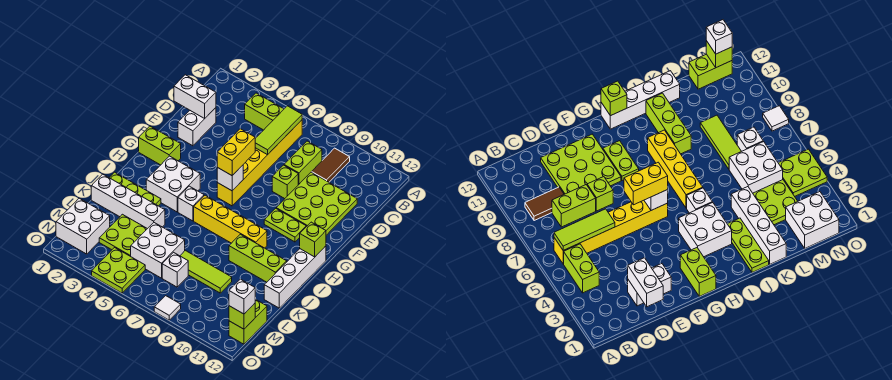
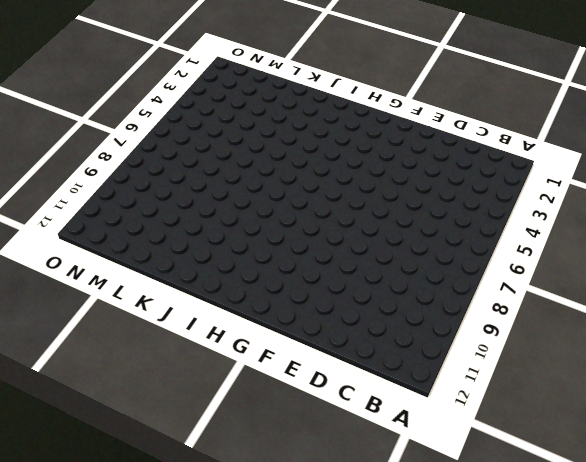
none -> lime 1x2 brick [245,93,284,130]
none -> yellow 1x6 brick [217,120,302,206]
none -> brown 1x2 tile [312,148,350,182]
none -> lime 1x2 brick [284,141,322,185]

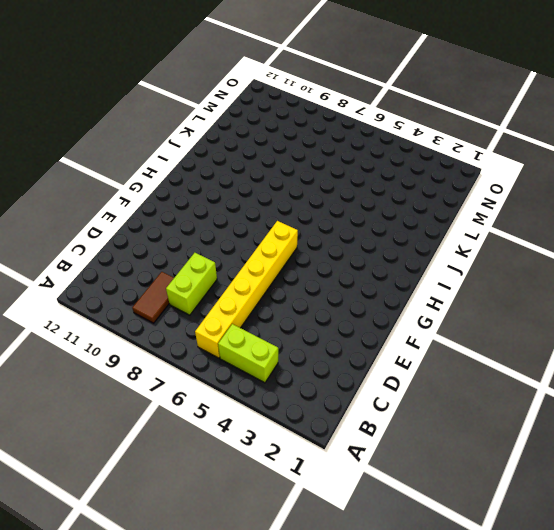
none -> white 1x2 brick [178,108,216,146]
none -> lime 3x3 plate [276,172,357,235]
none -> lime 1x1 brick [272,165,298,199]
none -> lime 1x2 brick [139,126,181,165]

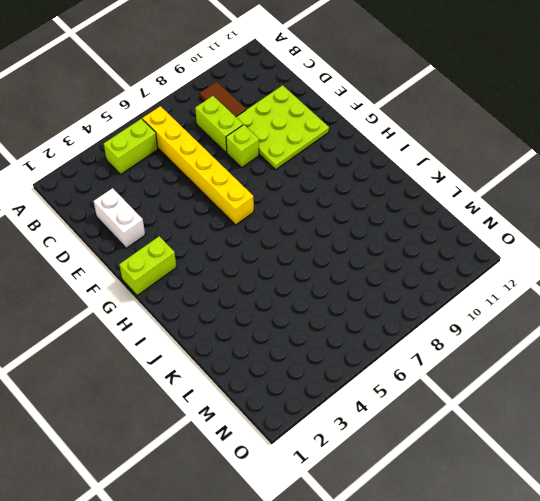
none -> lime 1x2 plate [264,208,306,242]
none -> white 2x2 brick [146,156,200,212]
none -> white 1x4 brick [264,246,326,308]
none -> white 1x1 brick [178,186,204,221]

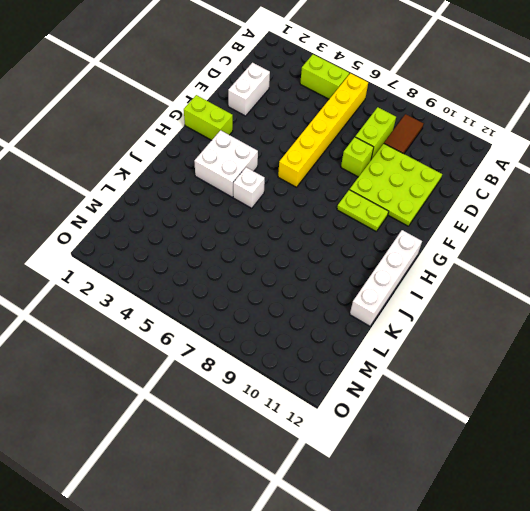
none -> yellow 1x4 brick [194,195,267,248]
none -> lime 1x3 plate [109,172,161,206]
none -> lime 1x3 brick [229,234,287,282]
none -> white 1x4 brick [91,174,165,229]

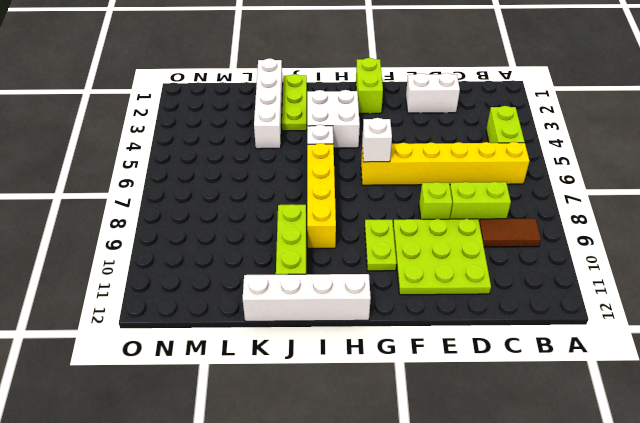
none -> lime 2x2 plate [99,214,147,256]
none -> white 2x2 brick [131,223,185,278]
none -> lime 1x3 tile [180,250,232,293]
none -> white 2x2 brick [56,198,110,254]

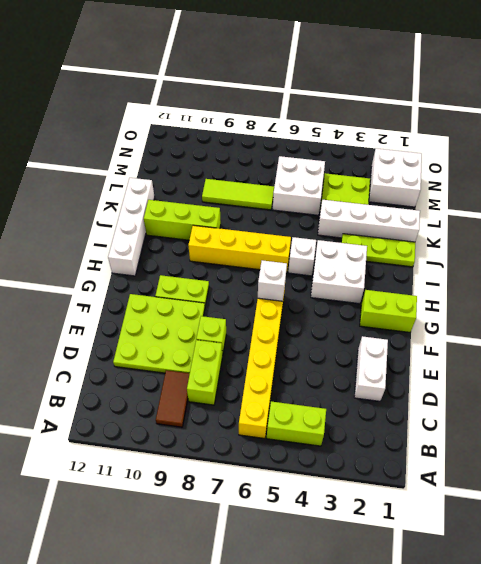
none -> white 1x1 brick [162,252,188,287]
none -> lime 1x2 brick [229,299,267,344]
none -> lime 2x2 plate [92,248,145,293]
none -> white 1x1 tile [154,296,181,320]

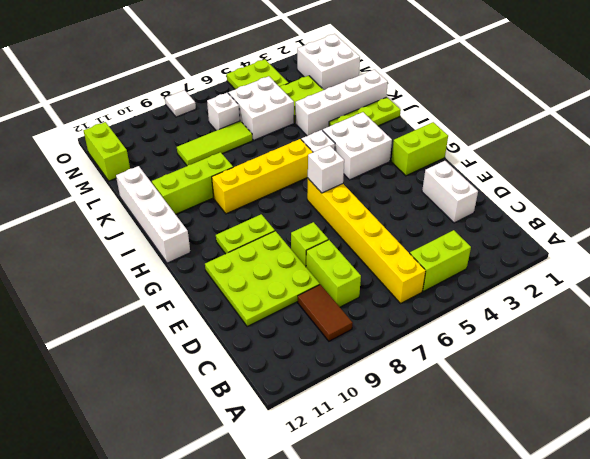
none -> lime 1x3 tile [255,106,302,155]
none -> white 1x2 brick [174,75,216,119]
none -> lime 1x1 brick [300,222,326,257]
none -> lime 1x1 brick [229,304,255,329]

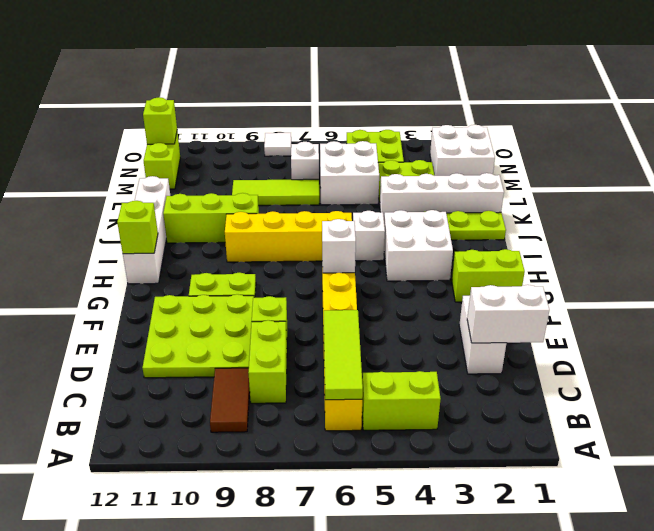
none -> yellow 1x2 brick [217,129,255,175]
none -> white 1x1 brick [229,279,255,314]

